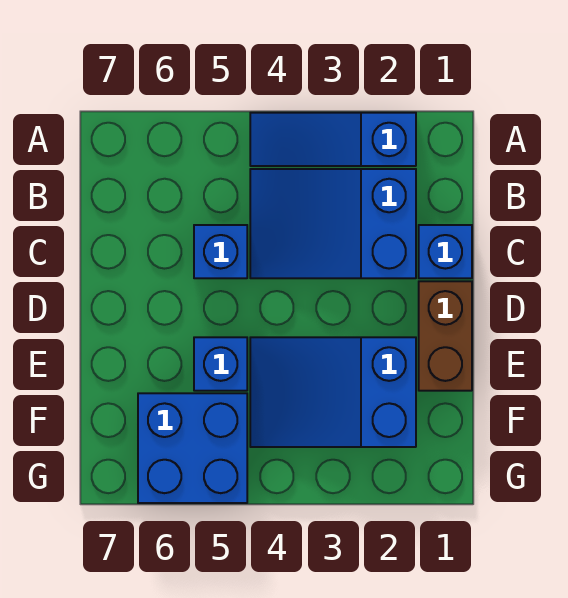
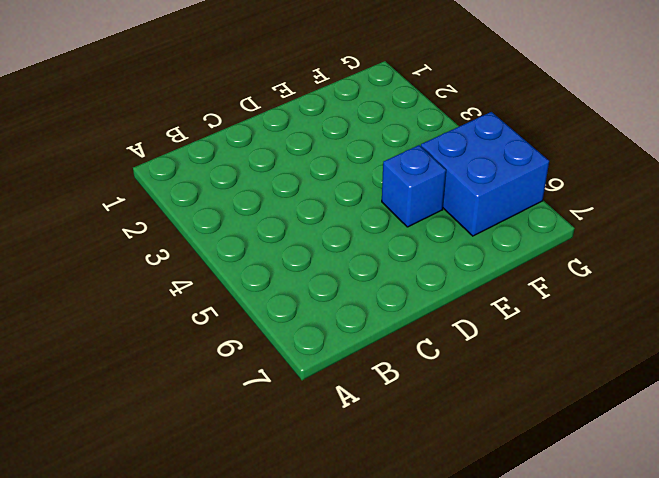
none -> blue 1x3 slope [250,113,416,166]
none -> blue 2x3 slope [250,169,416,278]

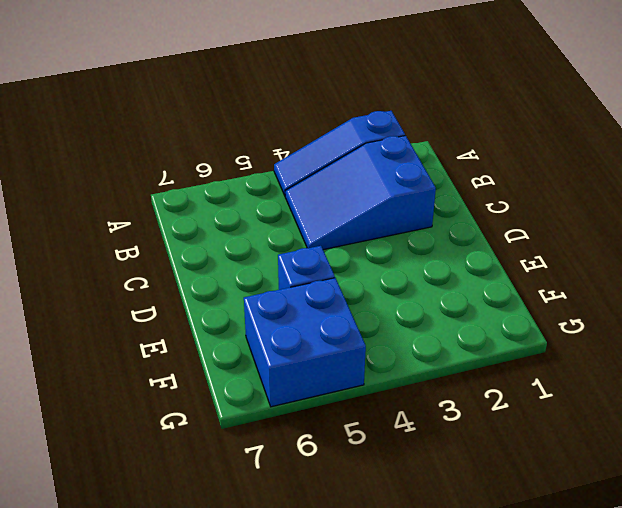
none -> blue 1x1 brick [419,225,472,278]
none -> blue 1x1 brick [194,225,247,278]

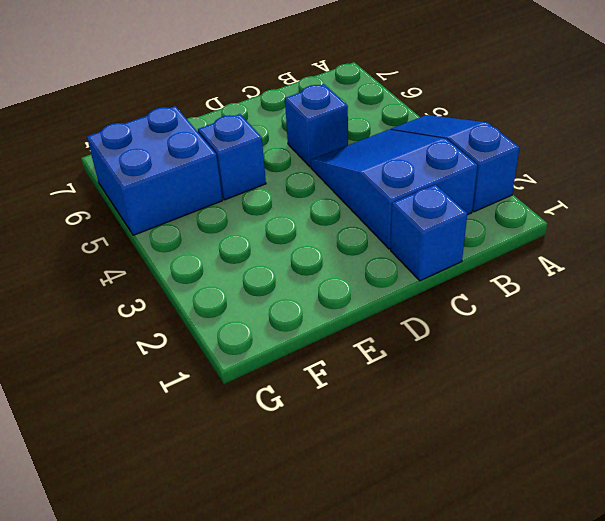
none -> brown 1x2 brick [419,281,472,391]
none -> blue 2x3 slope [250,337,416,447]

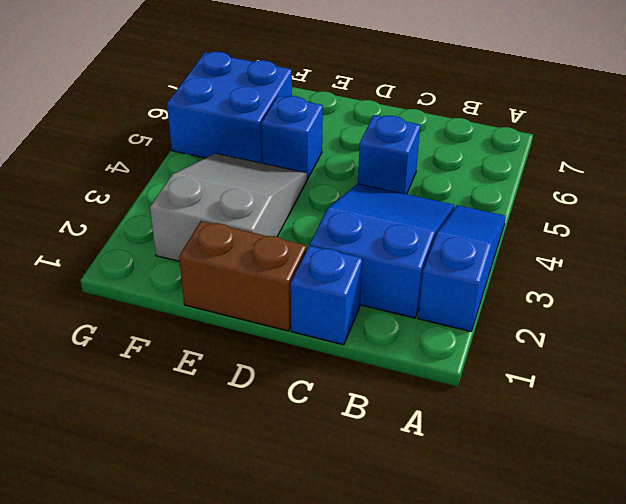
grey 2x3 slope [150,153,307,261] -> blue 2x3 slope [250,337,416,447]

